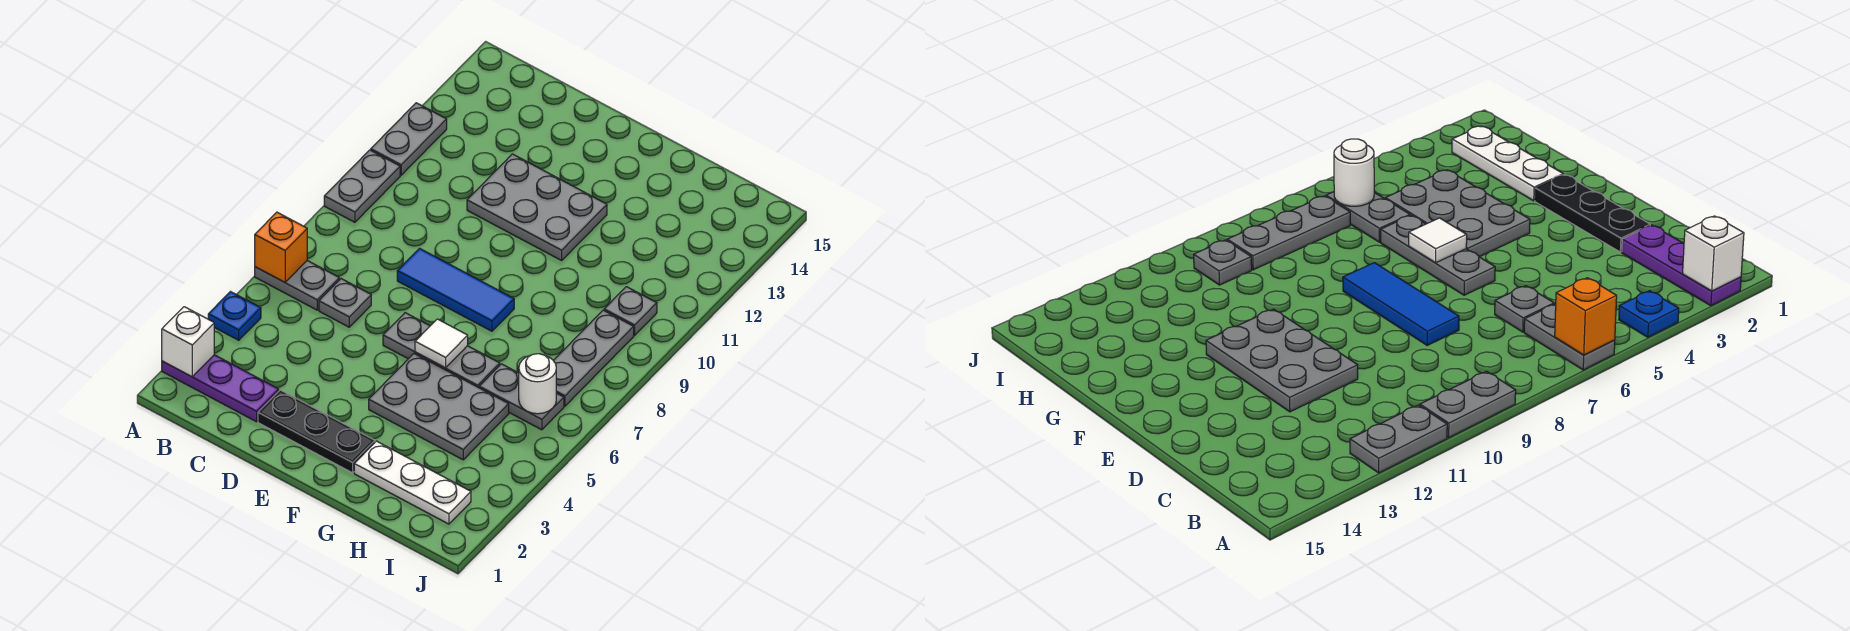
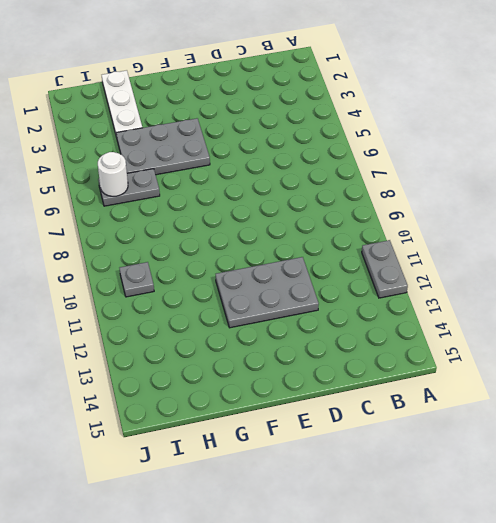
white 1x3 plate [102,70,142,137] -> white 1x3 plate turned to [354,441,471,524]
none -> purple 1x3 plate [162,355,279,422]
none -> blue 1x1 plate [208,292,261,340]
none -> grey 1x2 plate [255,261,339,310]

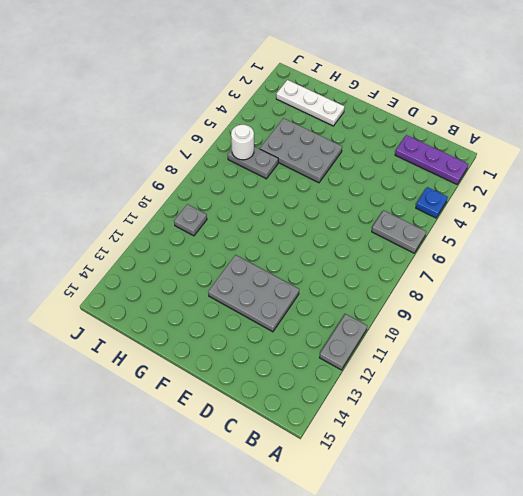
none -> grey 1x2 plate [324,150,400,222]
none -> grey 1x1 plate [319,279,371,327]
none -> black 1x3 plate [258,390,375,473]

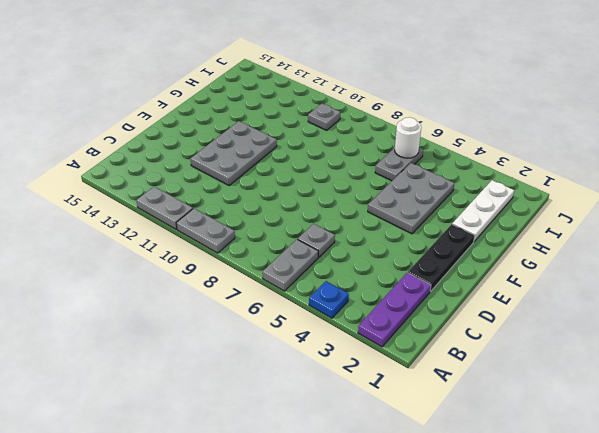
none -> blue 1x3 tile [397,248,514,331]
none -> grey 1x3 plate [383,313,500,388]
none -> grey 1x3 plate [553,310,634,406]

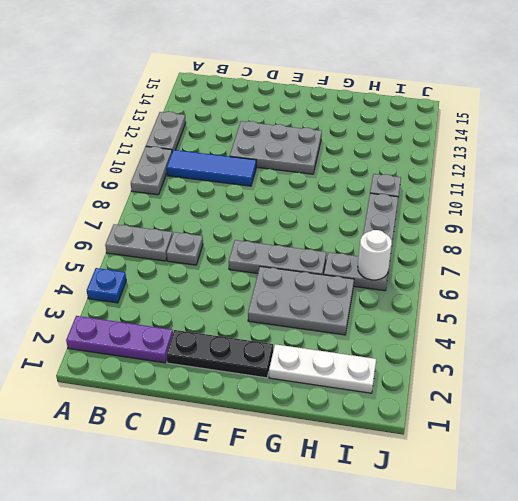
blue 1x3 tile [167,150,256,186] -> blue 1x3 tile moved to [397,248,514,331]
none -> white 1x1 brick [162,307,214,377]
none -> orange 1x1 brick [255,212,307,282]
none -> white 1x1 tile [415,319,468,368]

